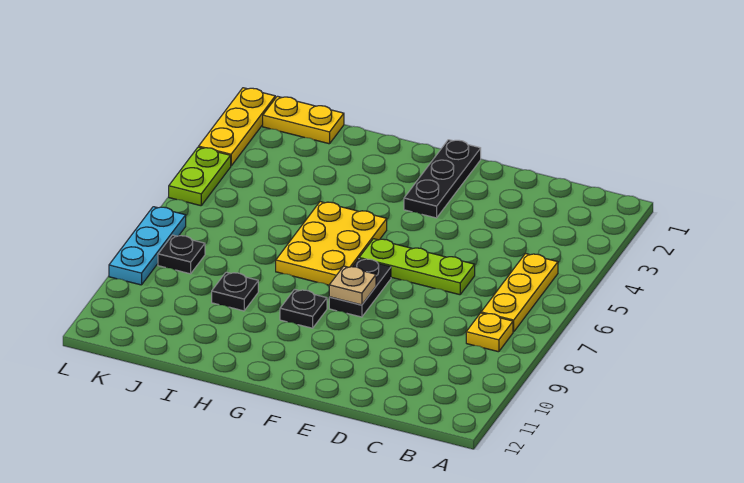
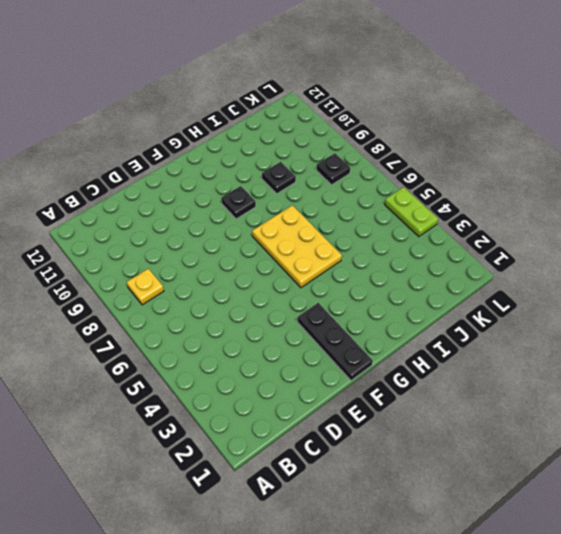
none -> yellow 1x3 plate [481,253,558,332]
none -> lime 1x3 plate [359,239,475,295]
none -> black 1x2 plate [329,259,391,317]

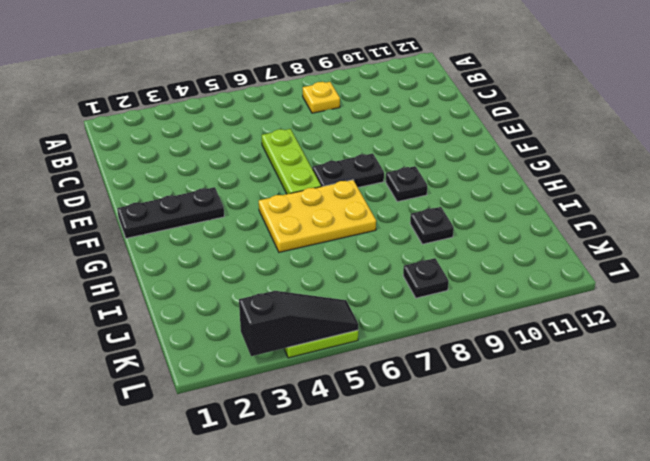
black 1x3 slope [239,291,358,356] -> none
none -> yellow 1x3 plate [481,253,558,332]
none -> yellow 1x2 plate [263,96,344,144]
none -> yellow 1x3 plate [199,88,275,166]

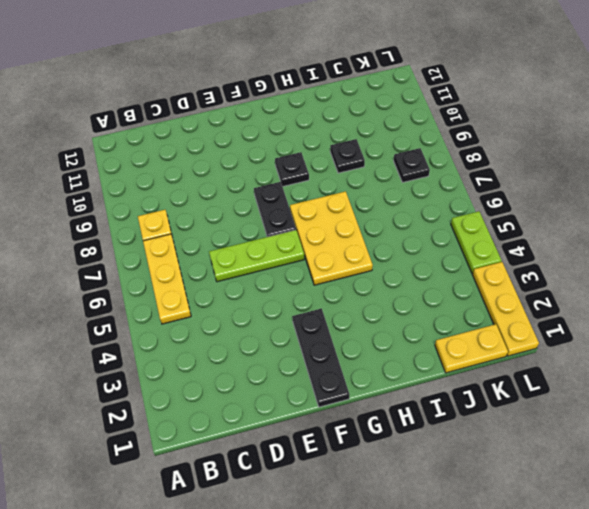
none -> cyan 1x3 plate [109,207,186,285]
none -> tan 1x1 plate [329,266,376,305]

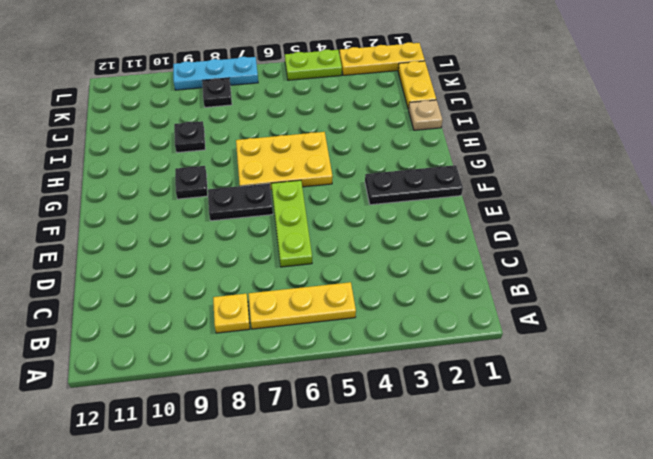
tan 1x1 plate [408,100,443,130] -> tan 1x1 plate moved to [329,266,376,305]

